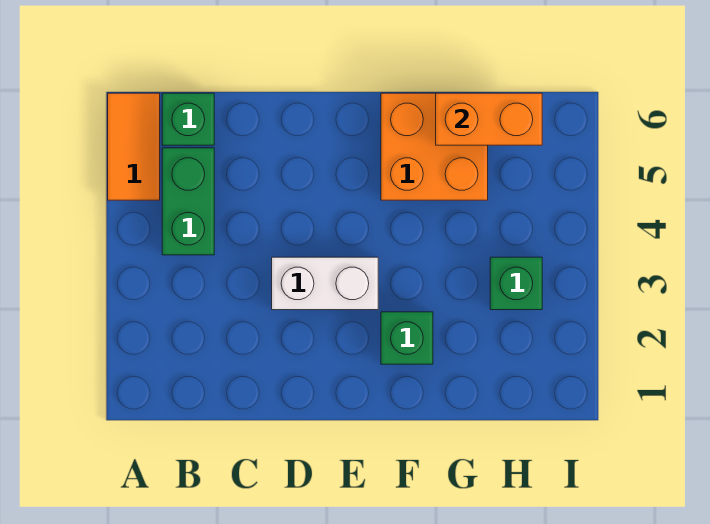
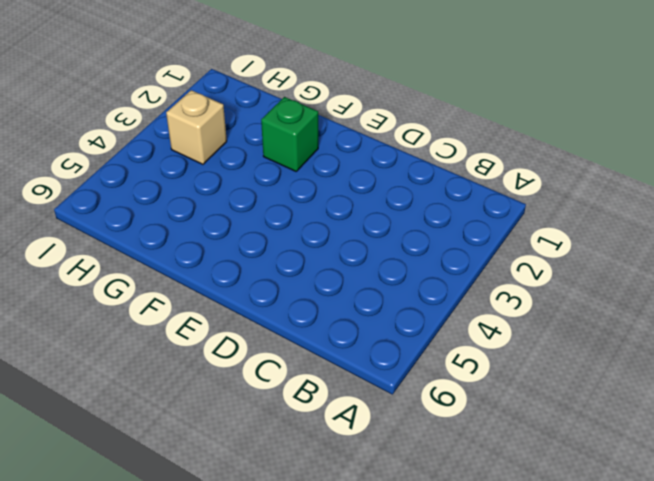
tan 1x1 brick [166,90,227,164] -> green 1x1 brick [490,257,542,310]
none -> orange 1x2 tile [108,93,160,200]
none -> green 1x2 brick [162,148,214,255]

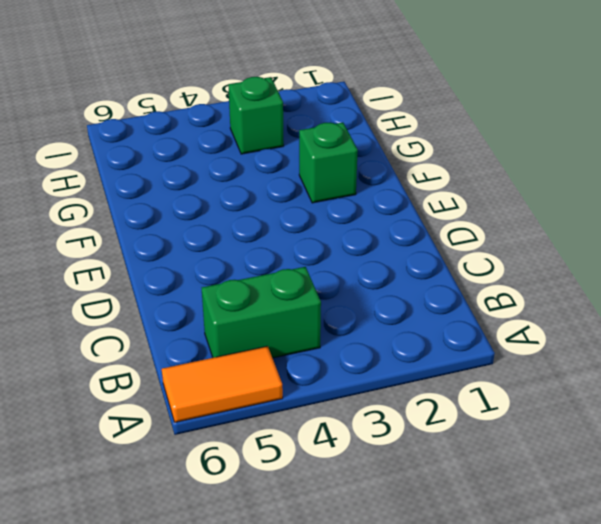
none -> green 1x1 brick [162,93,214,145]
none -> white 1x2 brick [272,257,378,310]

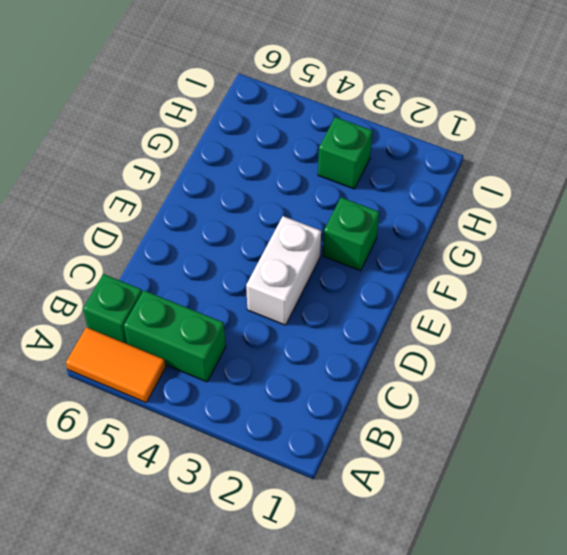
none -> orange 2x2 brick [381,93,488,200]
none -> orange 1x2 brick [436,93,542,145]

